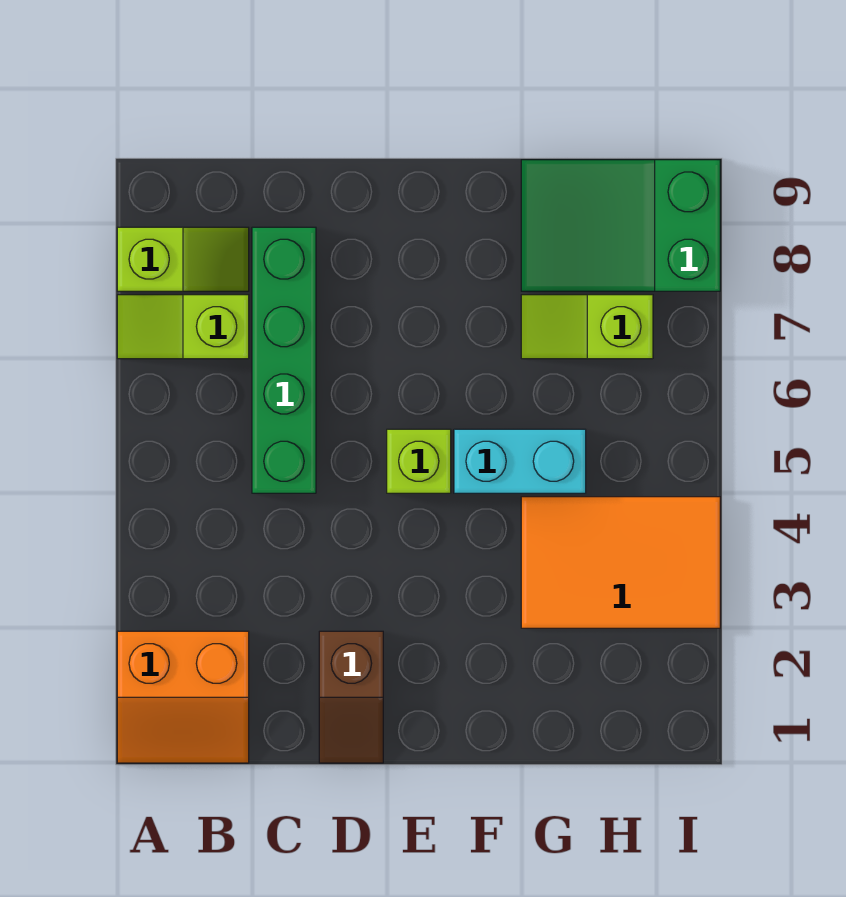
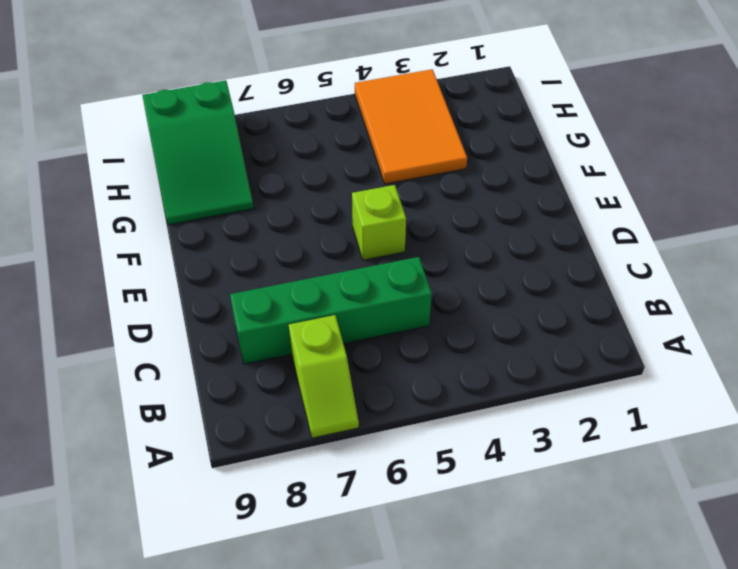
none -> orange 2x2 slope [117,631,249,763]
none -> lime 1x2 slope [117,227,249,291]

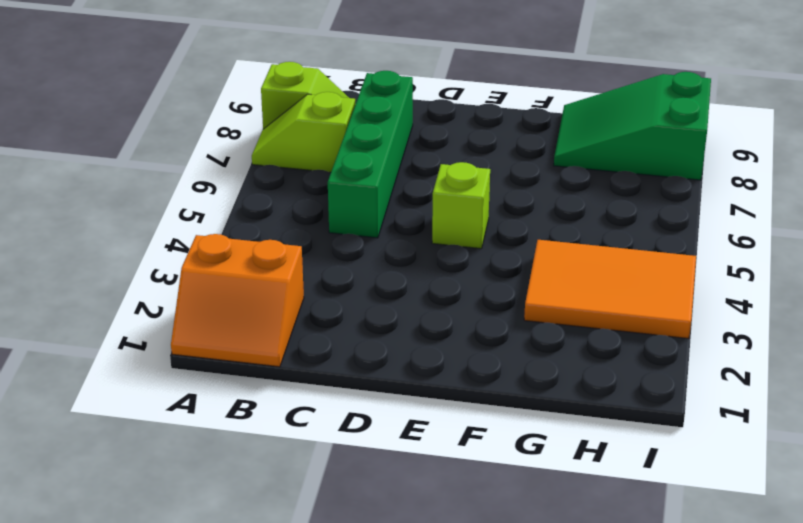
none -> brown 1x2 slope [319,631,383,763]
none -> cyan 1x2 brick [454,429,586,493]

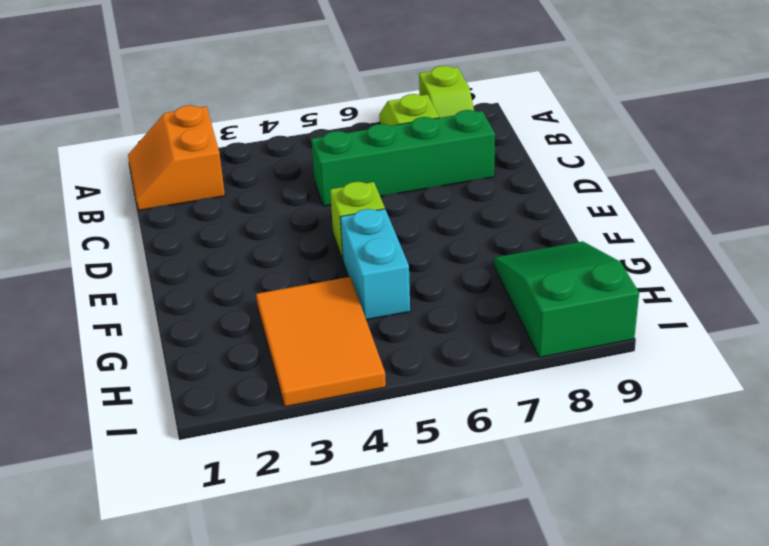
none -> brown 1x2 slope [319,631,383,763]
none -> lime 1x2 slope [521,295,653,359]

